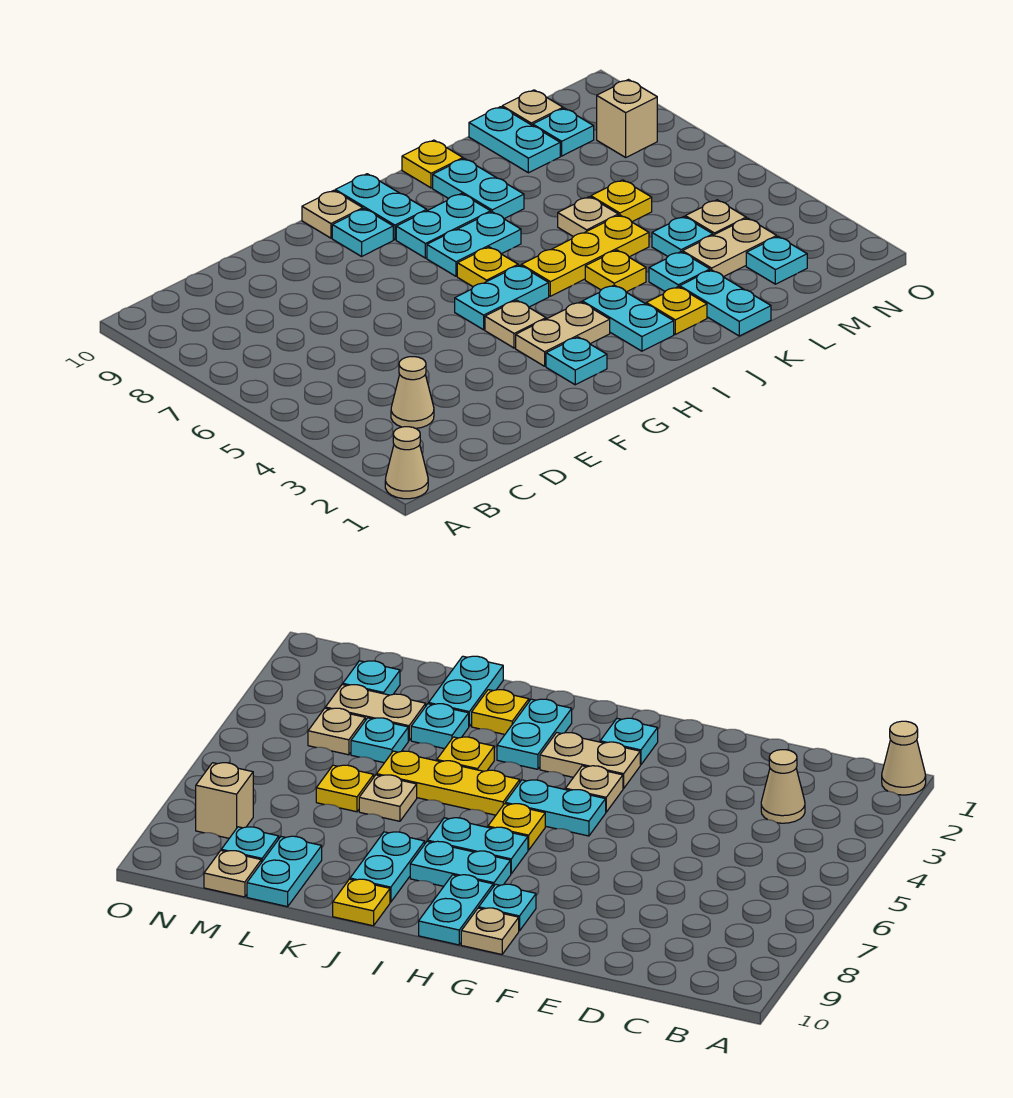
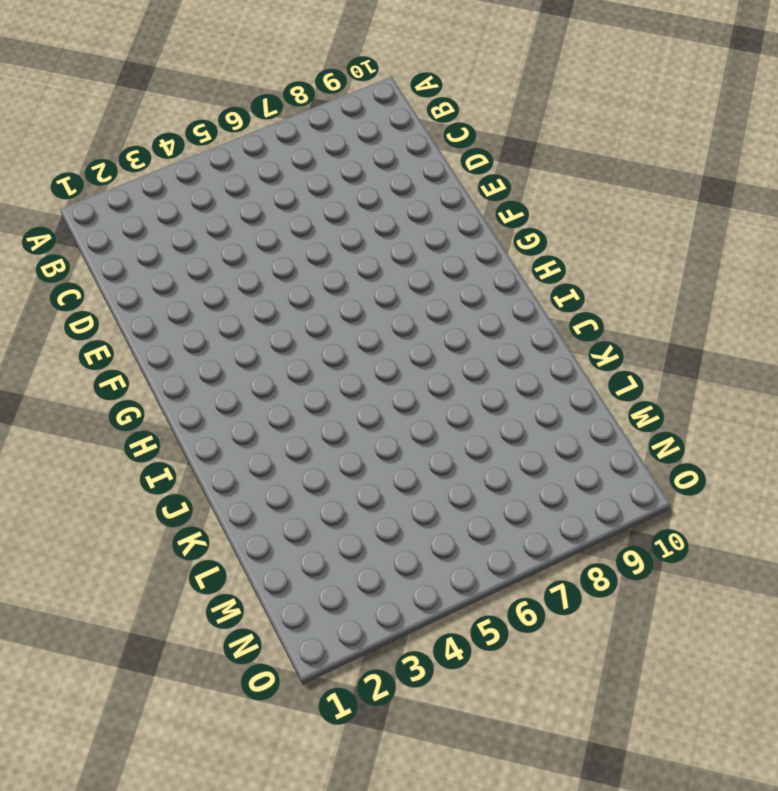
none -> tan 1x1 cone [385,427,428,499]
none -> tan 1x1 cone [391,357,434,428]
none -> cyan 1x1 plate [546,337,607,385]
none -> tan 1x2 plate [516,302,610,366]

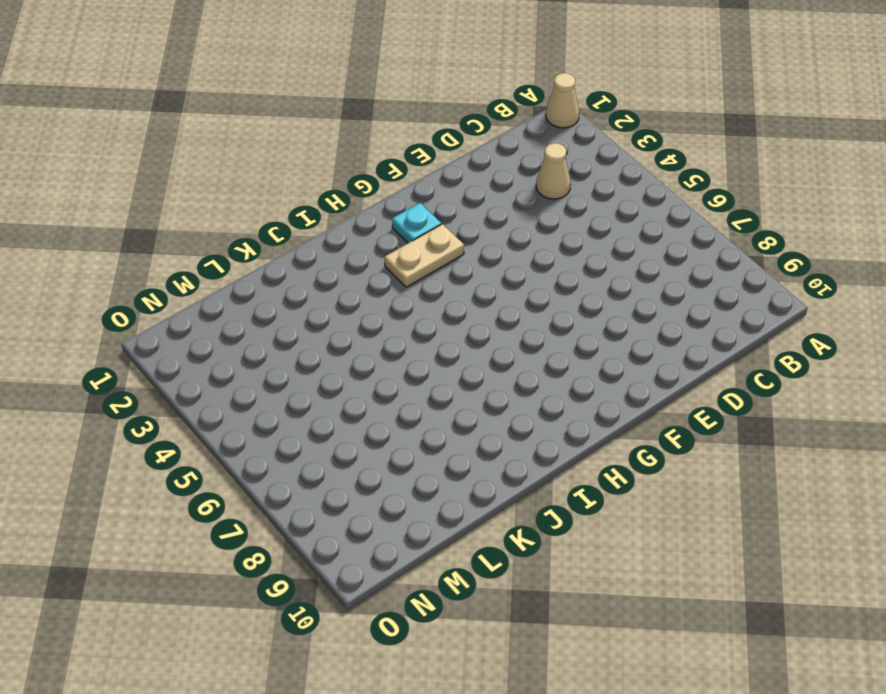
none -> tan 1x1 plate [485,300,546,348]
none -> cyan 1x2 plate [455,265,549,330]
none -> cyan 1x1 plate [332,209,393,256]
none -> tan 1x1 plate [302,190,363,238]

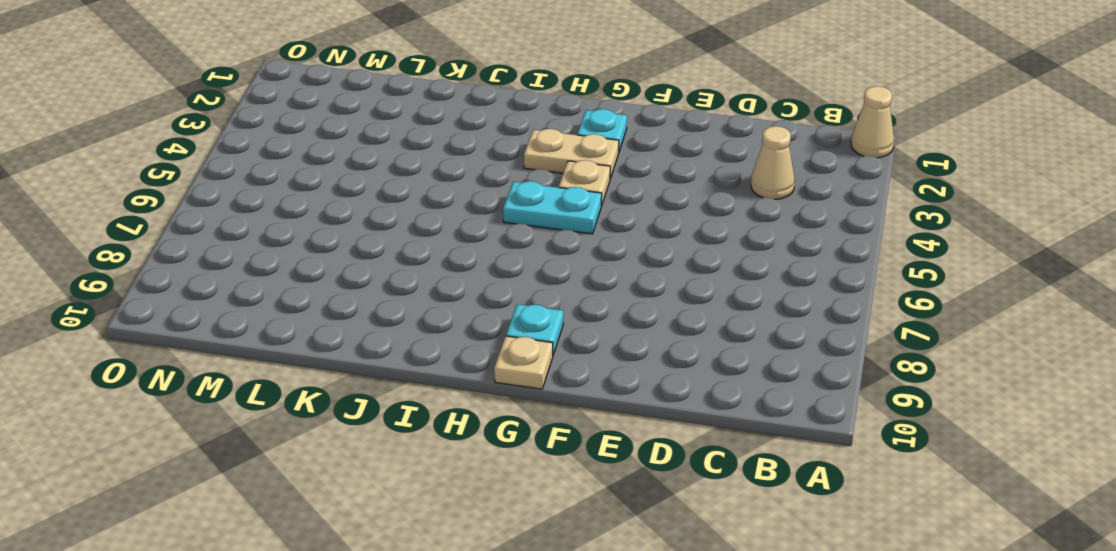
none -> yellow 1x1 plate [457,247,518,287]
none -> cyan 1x2 plate [427,212,521,276]
none -> cyan 1x2 plate [396,194,491,258]
none -> cyan 1x2 plate [335,174,427,240]

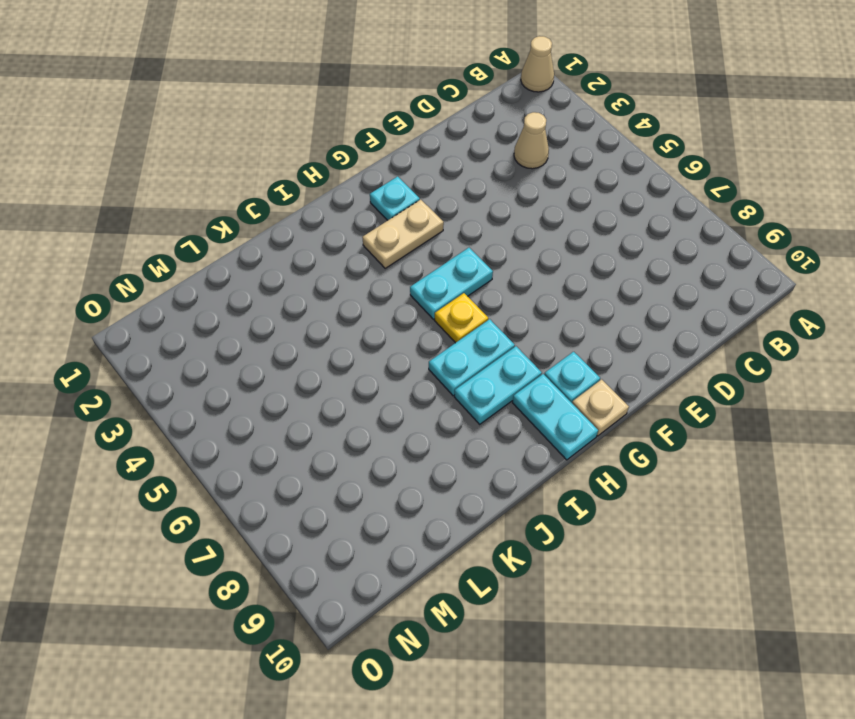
none -> tan 1x1 plate [485,300,546,348]
none -> cyan 1x2 plate [582,285,674,351]
none -> yellow 1x3 plate [521,215,649,296]
none -> yellow 1x1 plate [646,287,707,334]

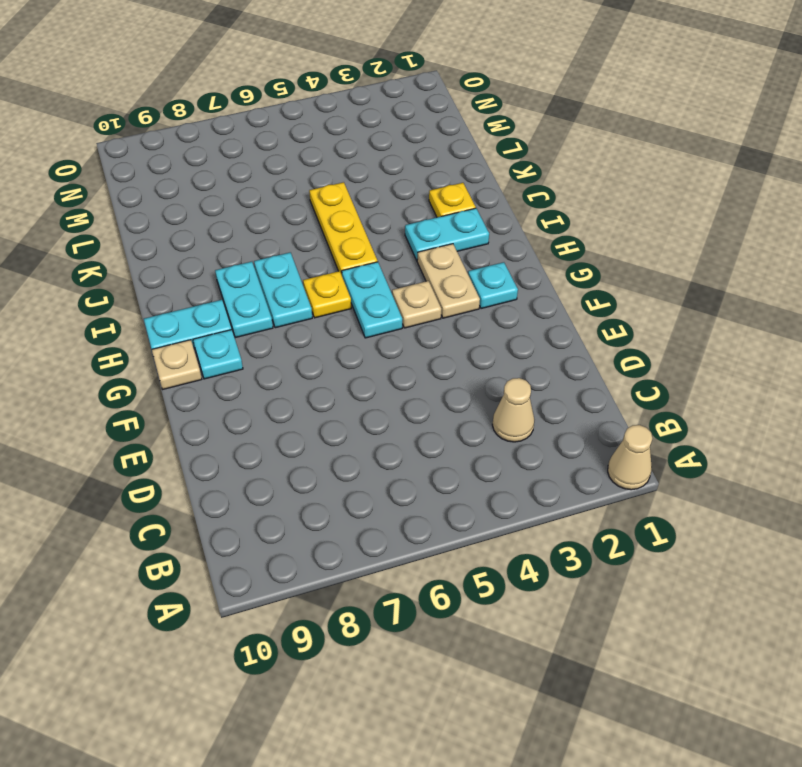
none -> yellow 1x1 plate [585,250,646,292]
none -> cyan 1x2 plate [433,158,524,219]
none -> yellow 1x1 plate [402,140,463,188]
none -> cyan 1x2 plate [680,270,771,336]

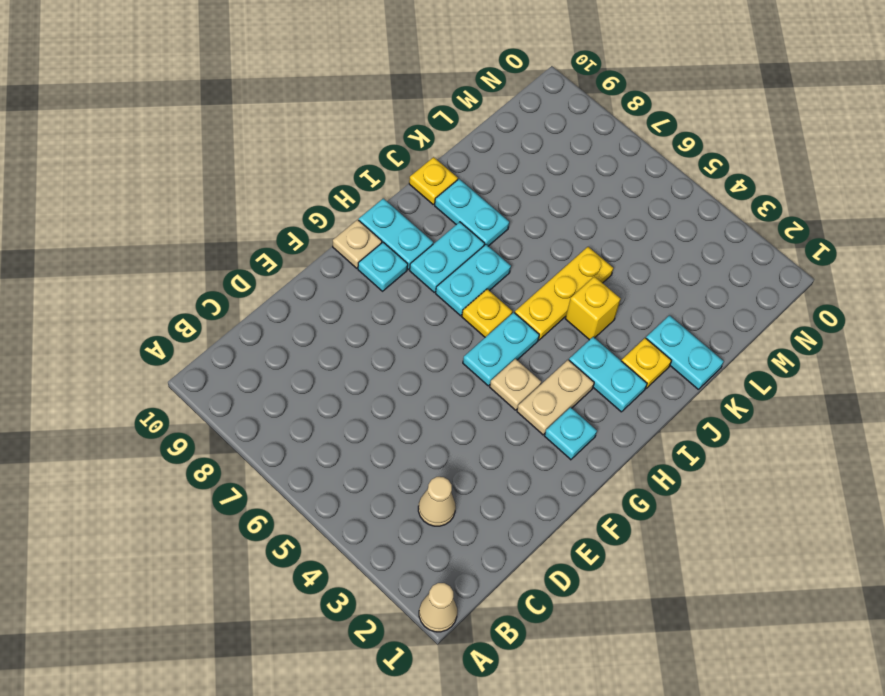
yellow 1x1 brick [565,277,621,340] -> yellow 1x1 plate [585,250,646,292]
none -> cyan 1x1 plate [649,252,710,291]
none -> tan 1x1 plate [558,197,618,237]
none -> tan 1x2 plate [683,218,777,277]
none -> cyan 1x1 plate [652,217,713,256]

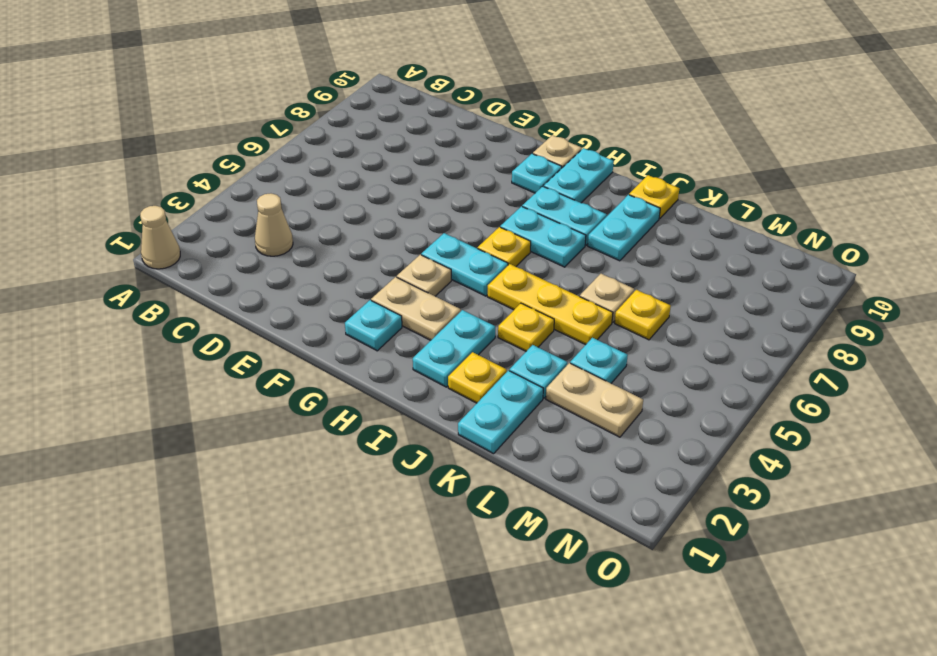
none -> cyan 1x2 plate [469,107,560,173]
none -> cyan 1x1 plate [746,237,807,284]
none -> tan 1x1 plate [685,200,746,235]
none -> cyan 1x1 plate [533,108,594,156]

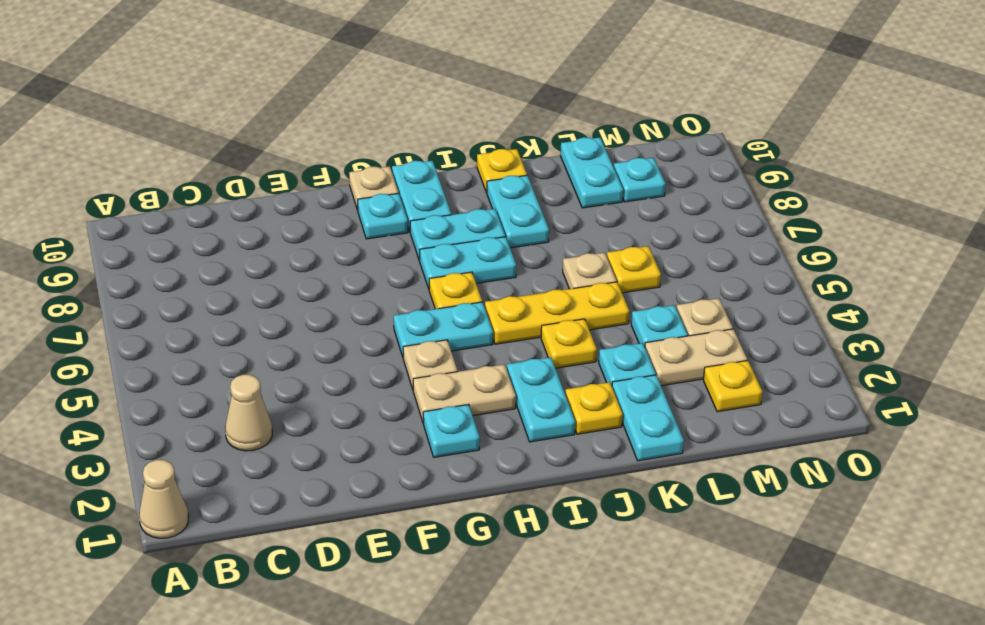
yellow 1x1 plate [703,360,762,412] -> cyan 1x1 plate [746,237,807,284]
none -> tan 1x1 plate [502,90,563,126]
none -> tan 1x1 brick [597,80,657,157]

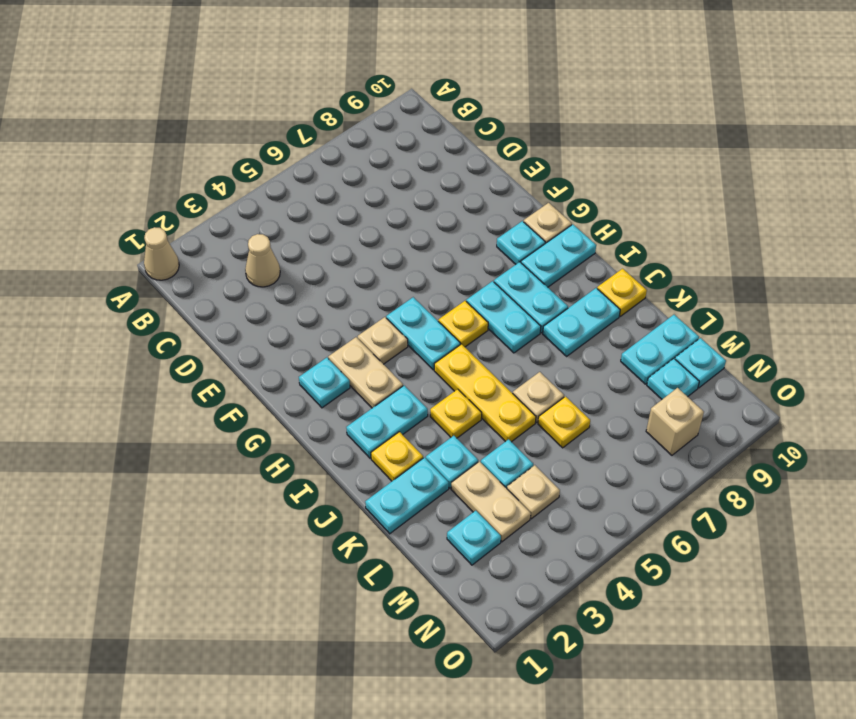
cyan 1x1 plate [675,338,726,388] -> tan 1x1 plate [502,90,563,126]

